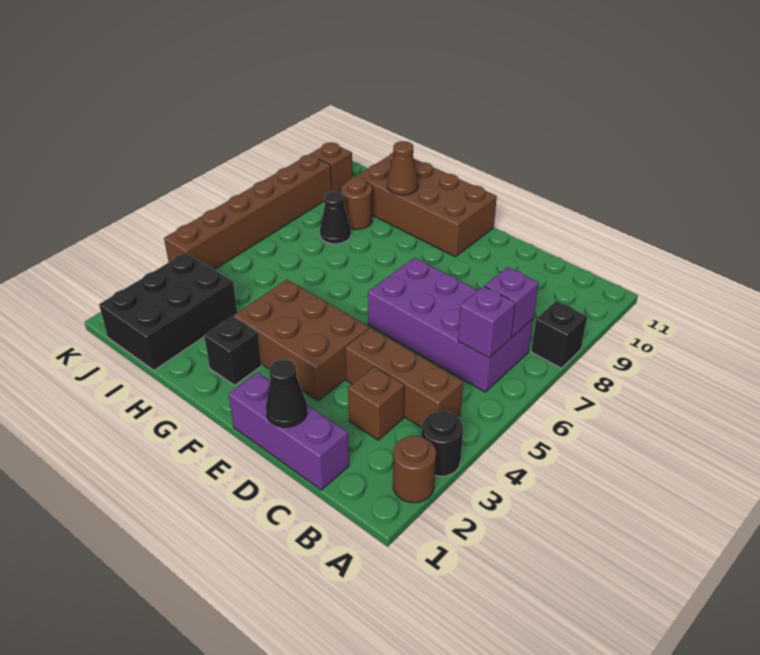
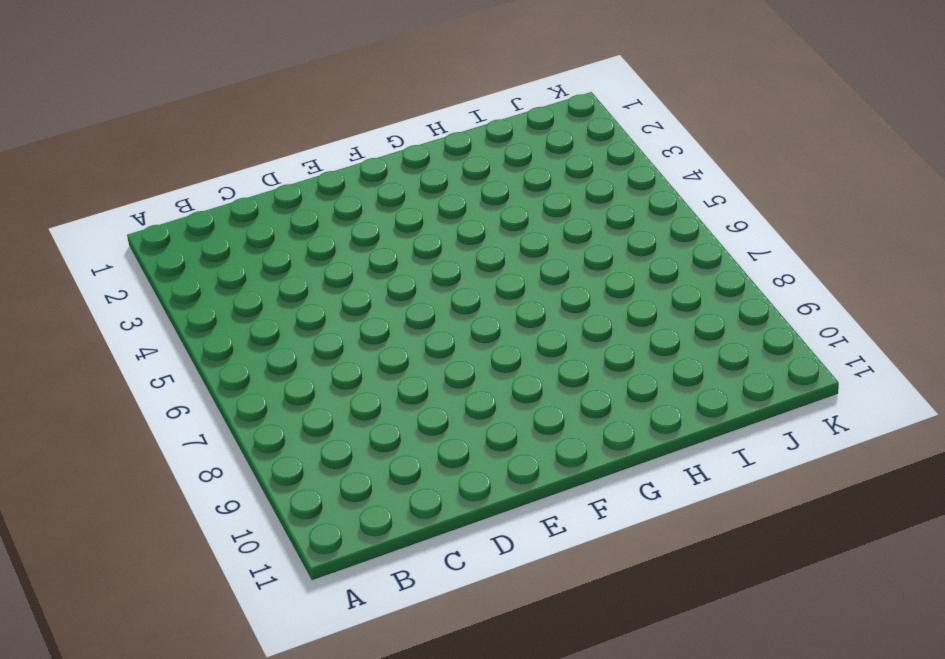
none -> brown 1x1 round brick [393,436,436,503]
none -> black 1x1 round brick [421,411,463,476]
none -> black 1x1 brick [531,301,587,368]

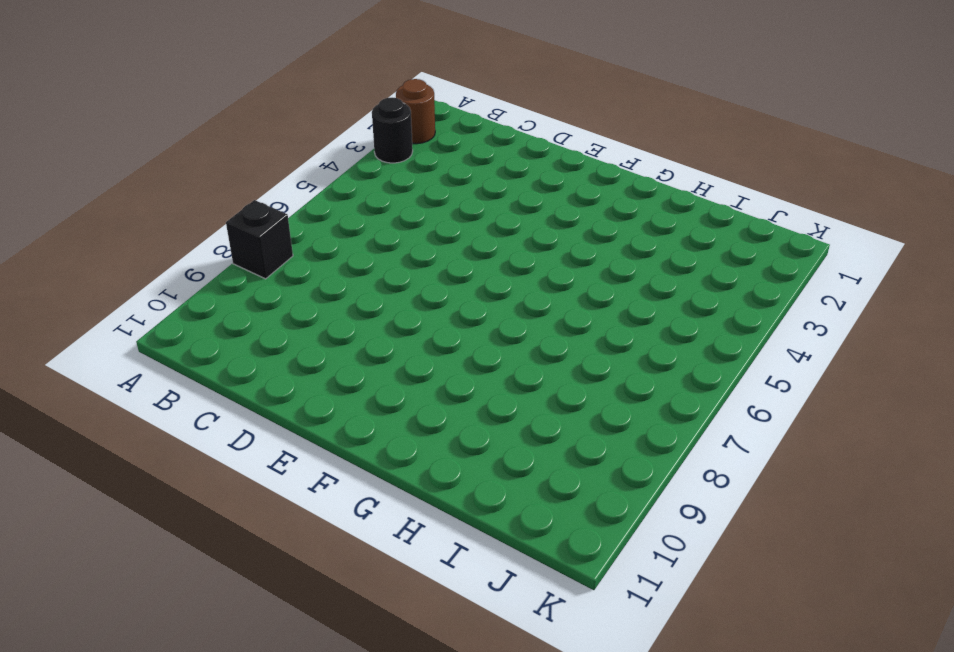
none -> brown 1x3 brick [345,328,463,428]
none -> purple 2x4 brick [368,258,533,392]
none -> purple 1x3 brick [228,372,349,490]

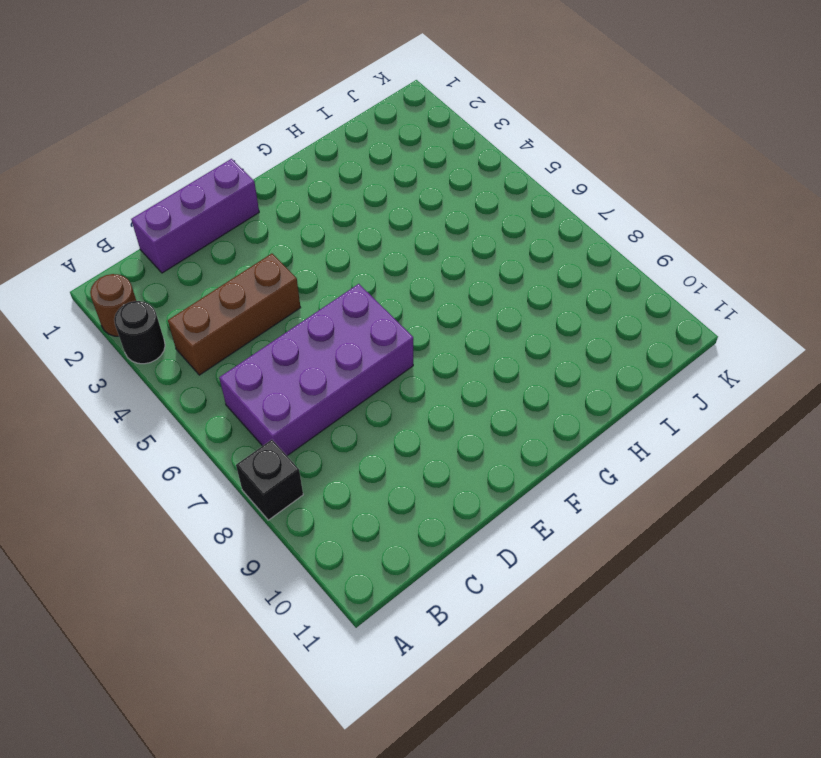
none -> brown 1x1 brick [348,366,404,440]
none -> brown 2x3 brick [234,280,369,401]
none -> brown 2x4 brick [356,152,497,257]

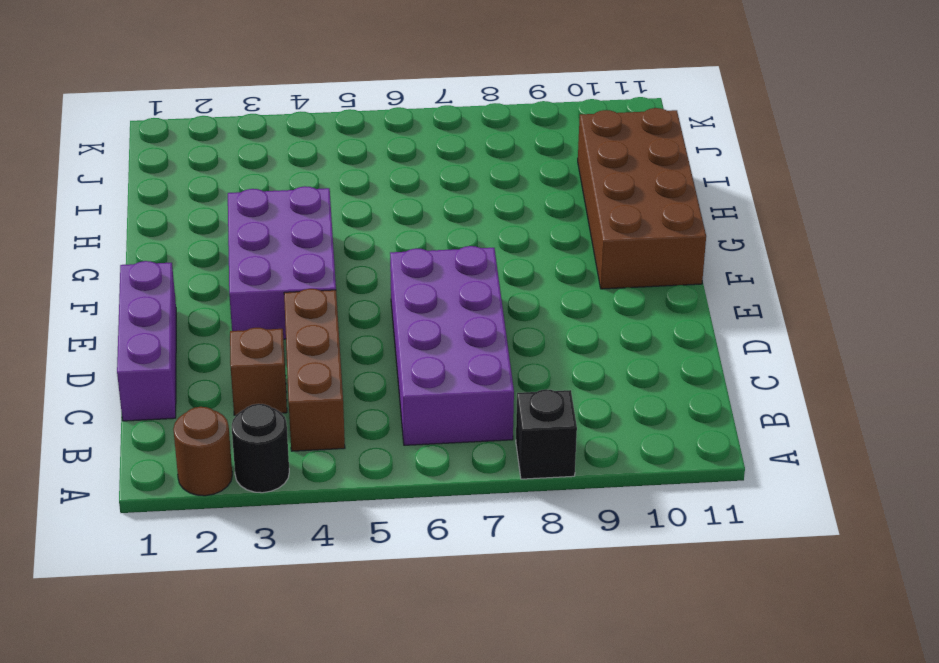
purple 2x3 brick [228,186,336,339] -> brown 2x3 brick [234,280,369,401]
none -> black 1x1 brick [204,316,262,385]
none -> black 2x3 brick [99,253,237,370]
none -> black 1x1 cone [320,191,351,244]

